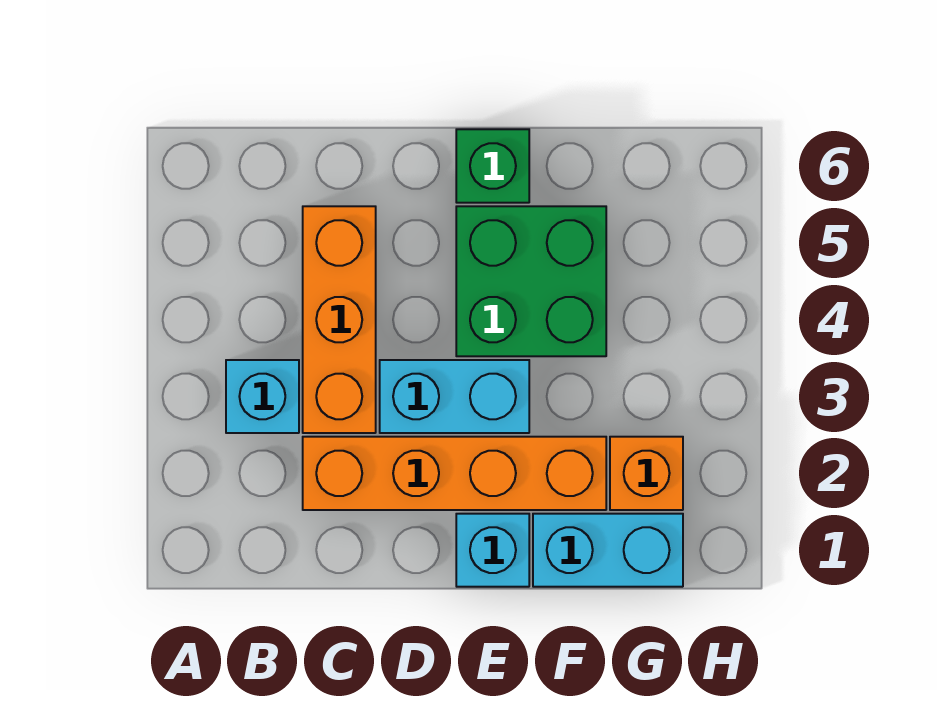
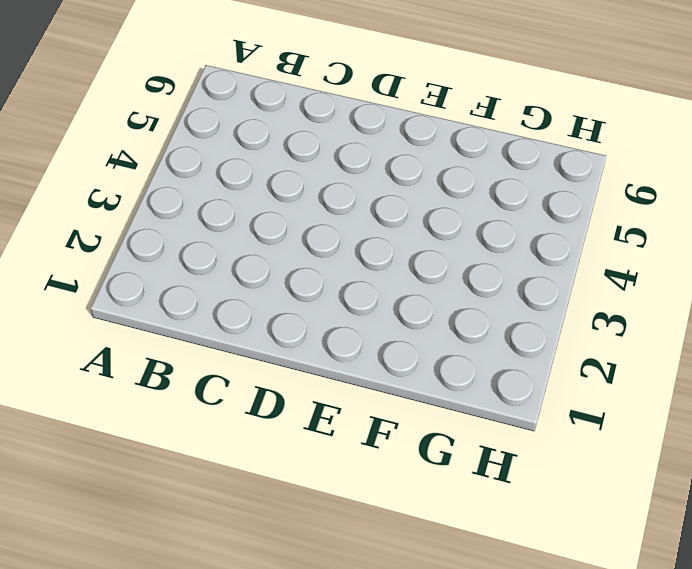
none -> cyan 1x1 brick [226,360,299,433]
none -> orange 1x4 brick [303,437,606,510]

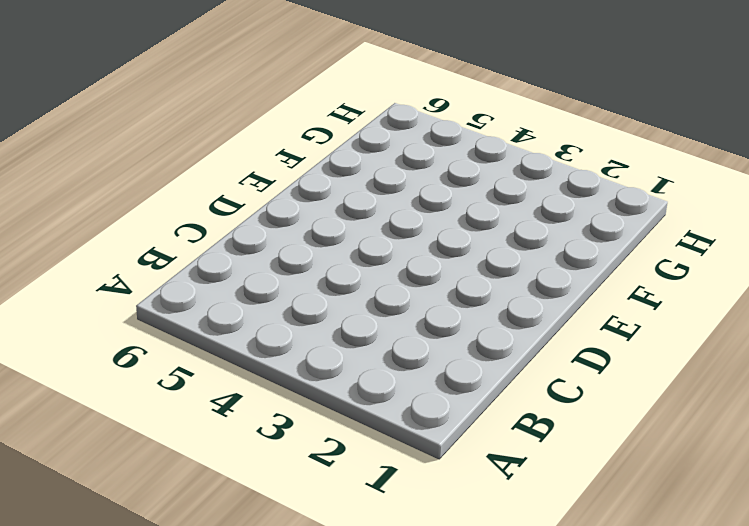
none -> cyan 1x1 brick [226,360,299,433]
none -> orange 1x4 brick [303,437,606,510]

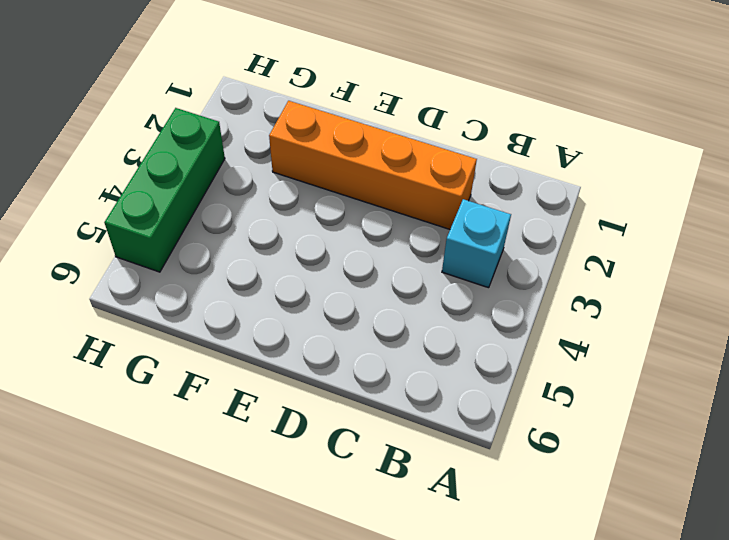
green 1x3 brick [104,108,225,272] -> none
none -> orange 1x3 brick [303,206,376,433]
none -> cyan 1x2 brick [380,360,529,433]

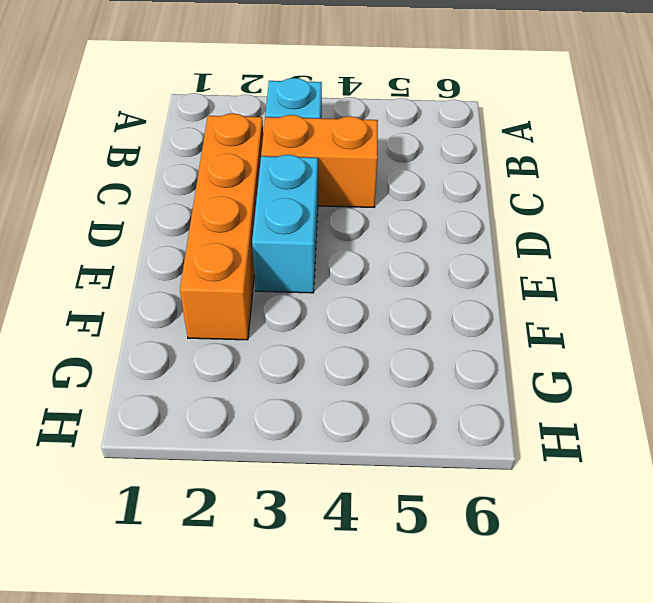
orange 1x2 brick [261,115,378,207] -> orange 1x3 brick [303,206,376,433]
none -> cyan 1x1 brick [456,514,529,587]
none -> green 2x2 brick [456,206,606,356]

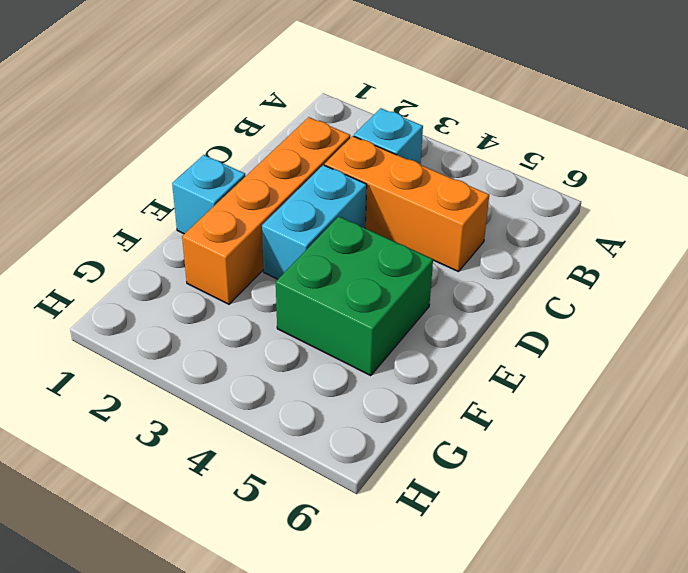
none -> green 1x1 brick [456,129,529,203]
none -> cyan 1x2 brick [533,514,683,587]

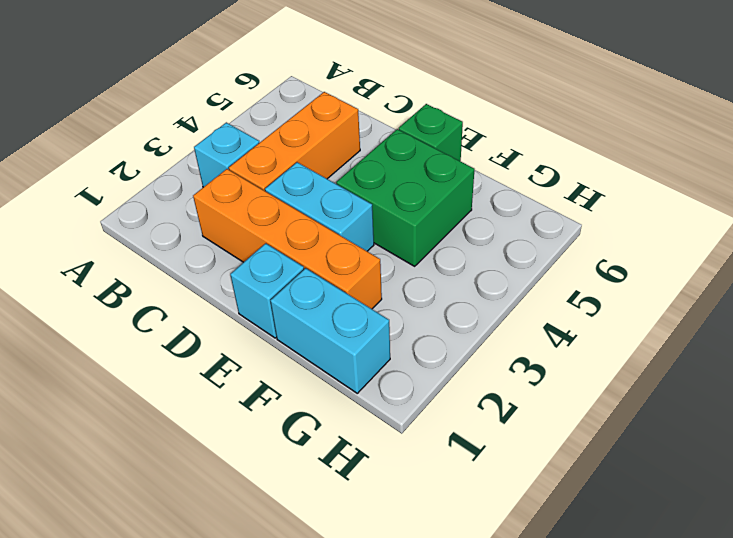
none -> orange 1x1 brick [610,437,683,510]

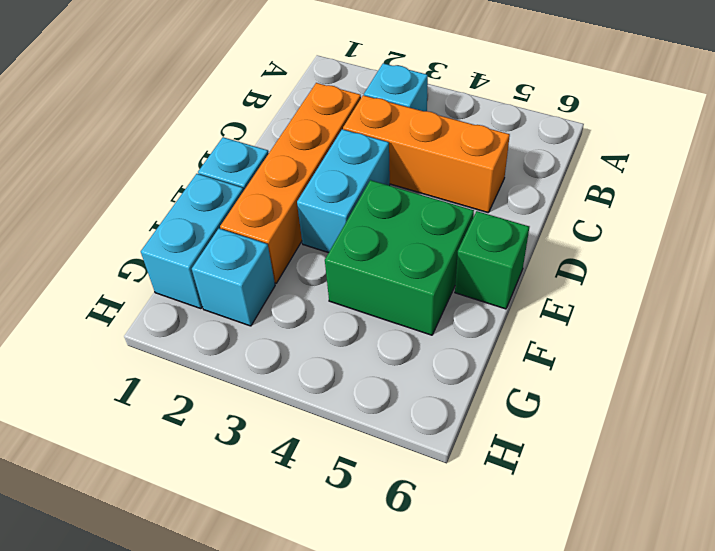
cyan 1x1 brick [192,229,275,326] -> orange 1x1 brick [610,437,683,510]

